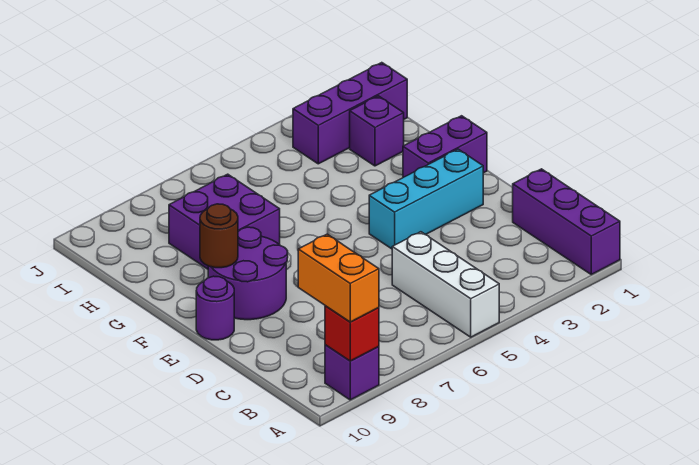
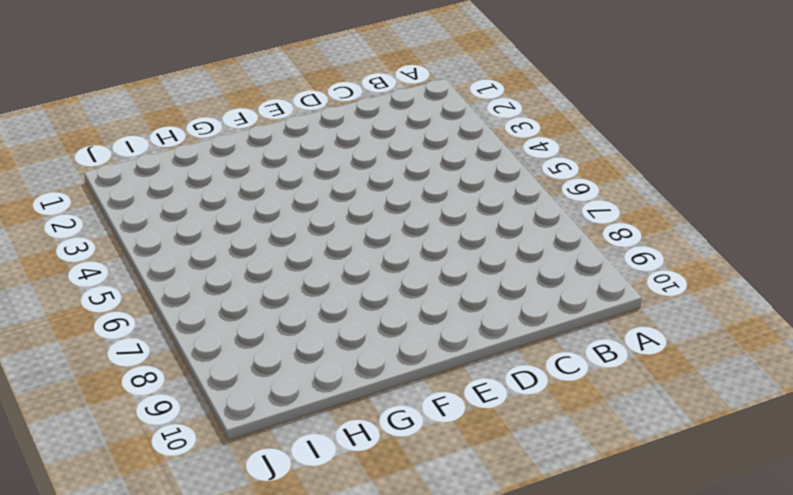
none -> purple 1x3 brick [513,169,620,274]
none -> white 1x3 brick [392,232,499,337]
none -> purple 1x1 brick [325,345,379,400]

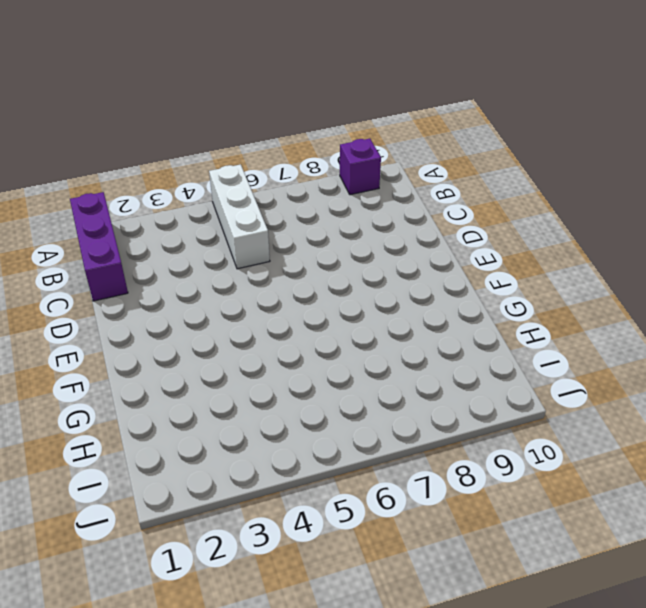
none -> cyan 1x3 brick [369,149,483,249]
none -> purple 2x2 round brick [208,227,288,320]
none -> purple 1x1 round brick [196,276,234,340]

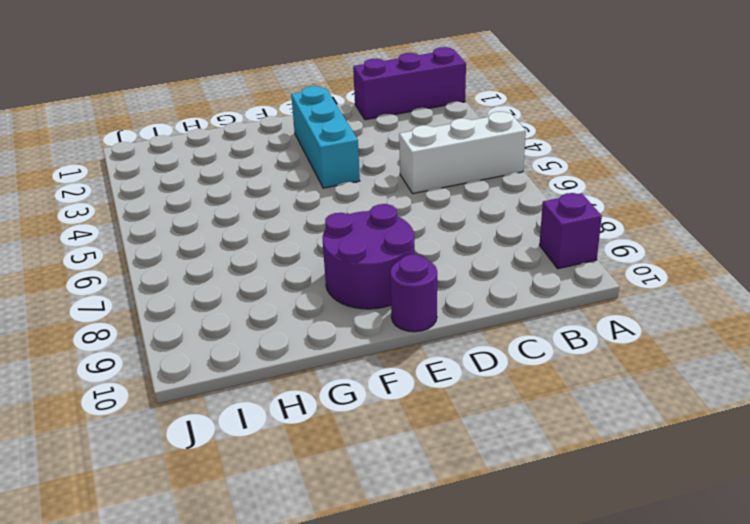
none -> purple 1x2 brick [403,116,487,177]
none -> purple 2x2 brick [169,174,280,269]
none -> purple 1x1 brick [350,96,404,166]

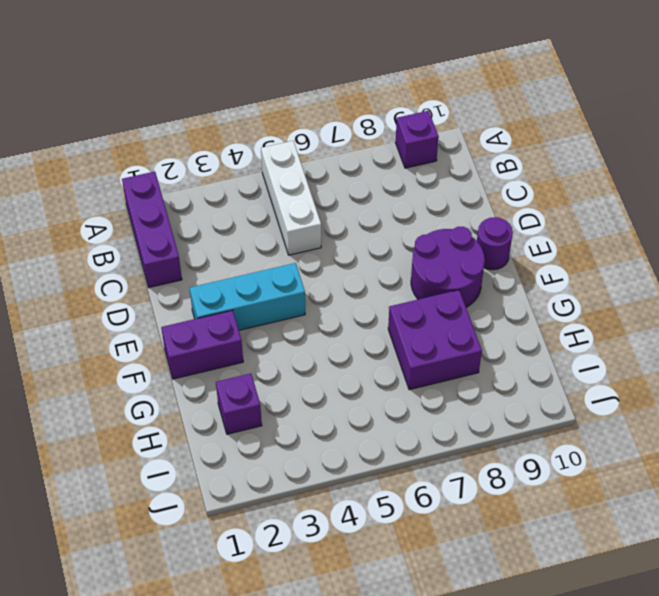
none -> purple 1x3 brick [293,63,407,164]
none -> red 1x1 brick [325,306,379,361]
none -> brown 1x1 round brick [200,204,238,268]

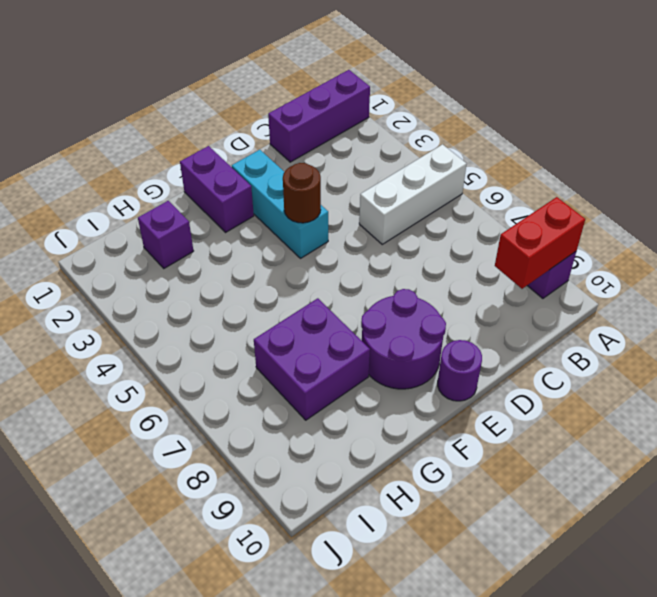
red 1x2 brick [495,197,585,289] -> red 1x1 brick [325,306,379,361]
brown 1x1 round brick [283,163,321,223] -> brown 1x1 round brick moved to [200,204,238,268]
none -> purple 1x3 brick [293,63,407,164]
none -> orange 1x2 brick [298,234,379,322]

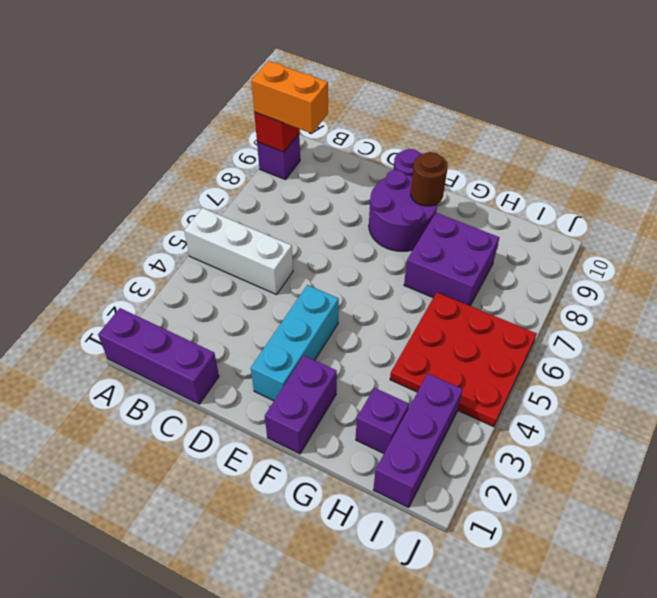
red 3x3 plate [390,292,537,427] -> none

